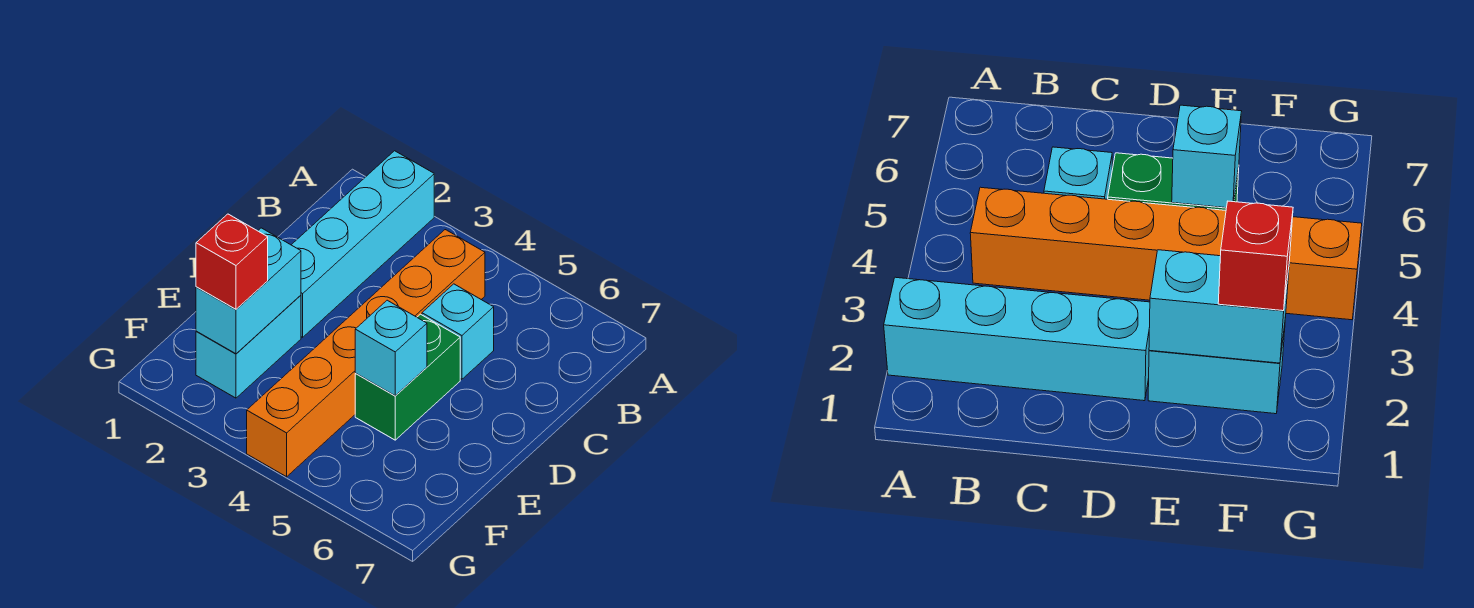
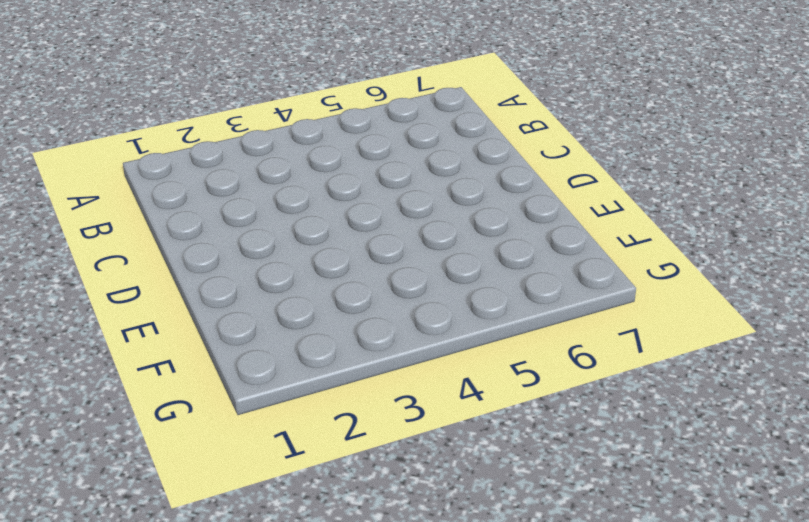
none -> cyan 1x4 brick [292,151,434,337]
none -> orange 1x6 brick [247,230,485,477]

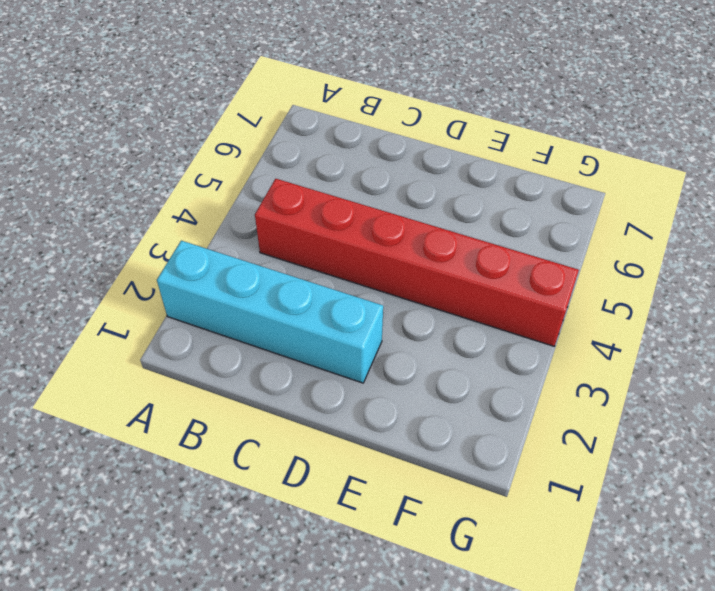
red 1x6 brick [255,179,579,346] -> orange 1x6 brick [247,230,485,477]
none -> cyan 1x1 brick [422,284,494,379]
none -> green 1x2 brick [355,314,460,440]

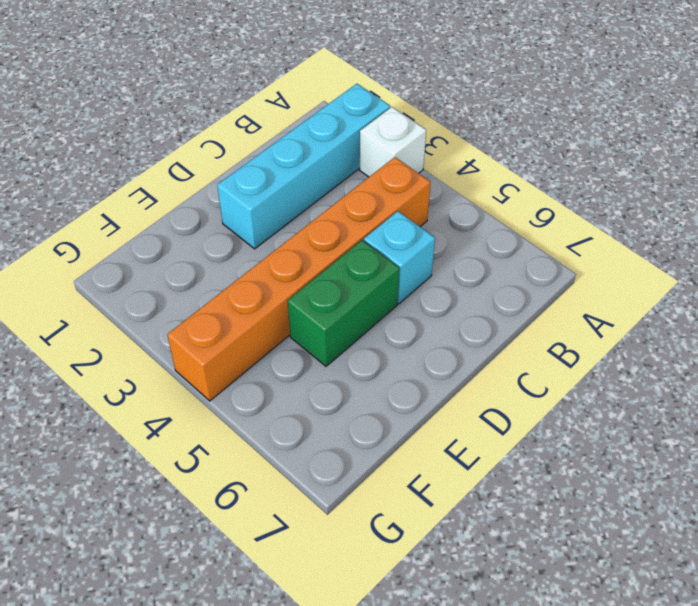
white 1x1 brick [360,107,426,177] -> none
none -> cyan 1x2 brick [196,295,301,398]
none -> cyan 1x2 brick [196,228,301,354]

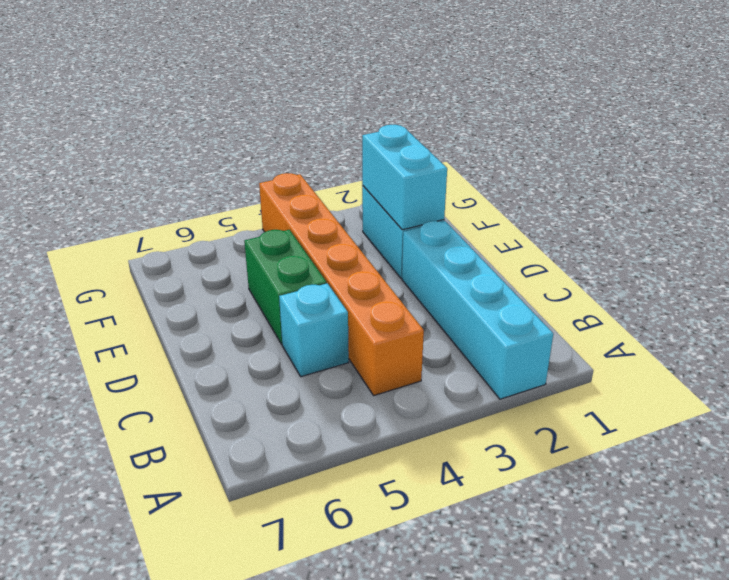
none -> cyan 1x1 brick [355,300,427,396]
none -> red 1x1 brick [196,214,268,309]

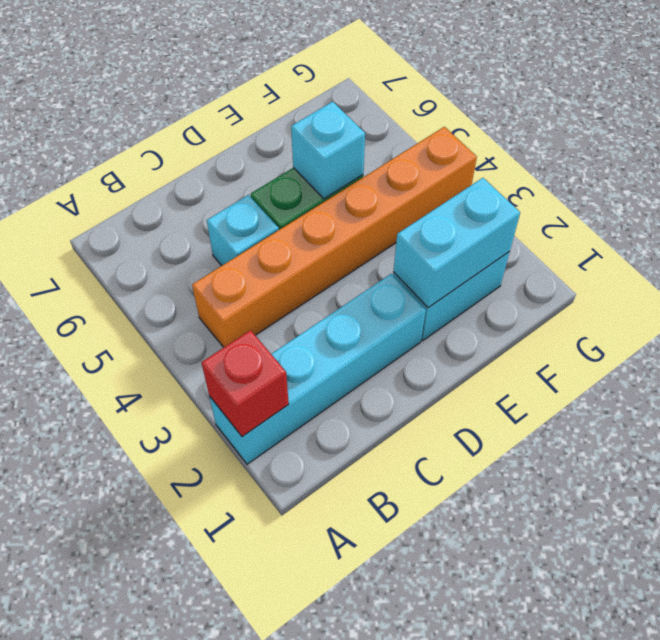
red 1x1 brick [201,330,289,437] -> red 1x1 brick moved to [196,214,268,309]

